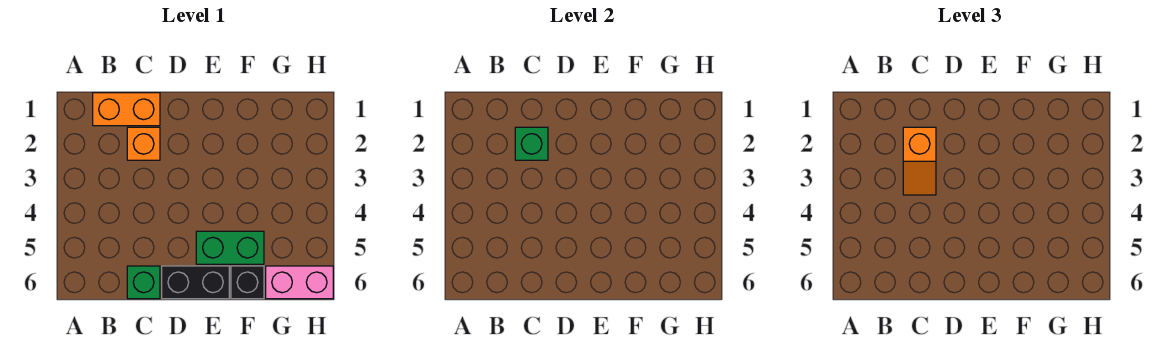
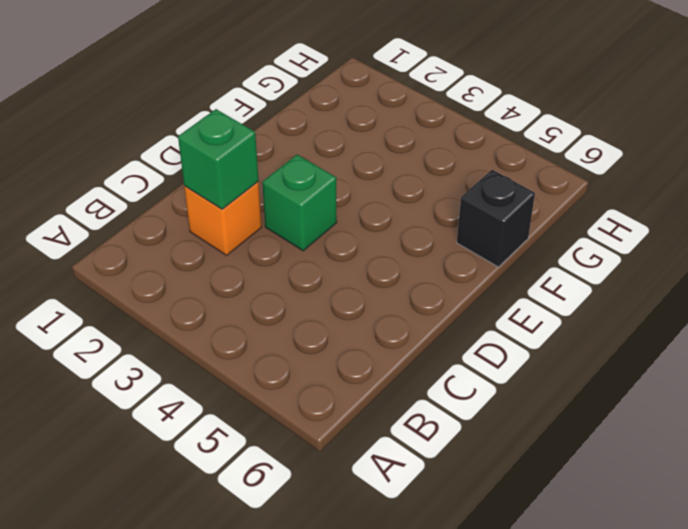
green 1x1 brick [262,155,337,251] -> green 1x1 brick moved to [127,266,160,299]
none -> orange 1x2 brick [93,93,160,126]
none -> black 1x2 brick [162,266,229,299]

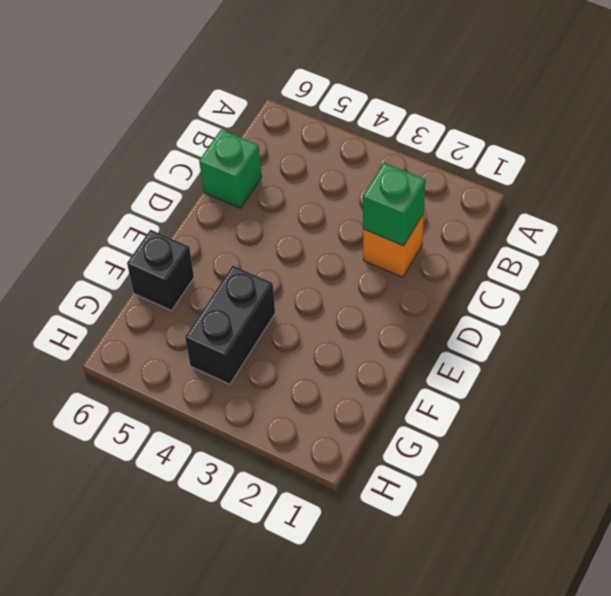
black 1x2 brick [185,266,275,384] -> black 1x2 brick moved to [162,266,229,299]
none -> orange 1x2 brick [93,93,160,126]
none -> green 1x2 brick [196,231,264,264]

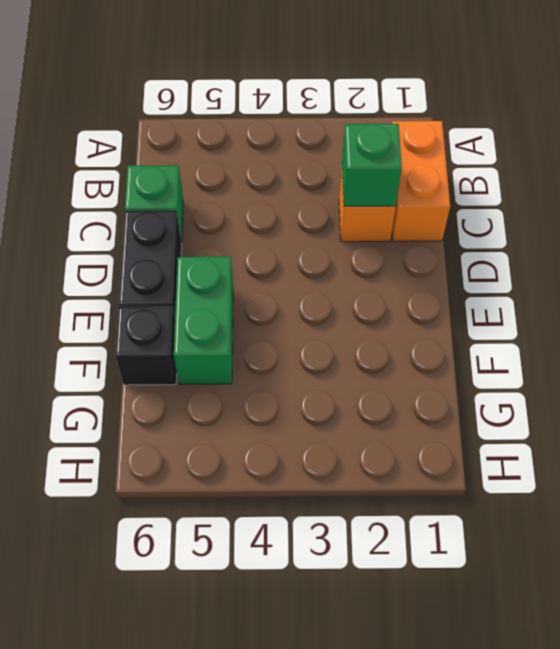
none -> pink 1x2 brick [266,266,333,299]
none -> orange 1x2 slope [903,127,936,195]

